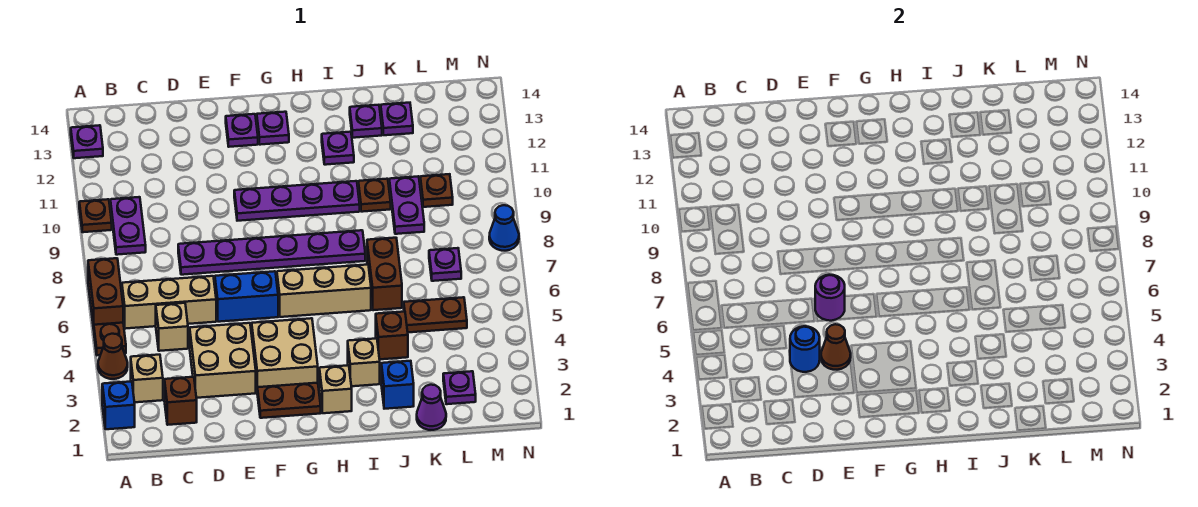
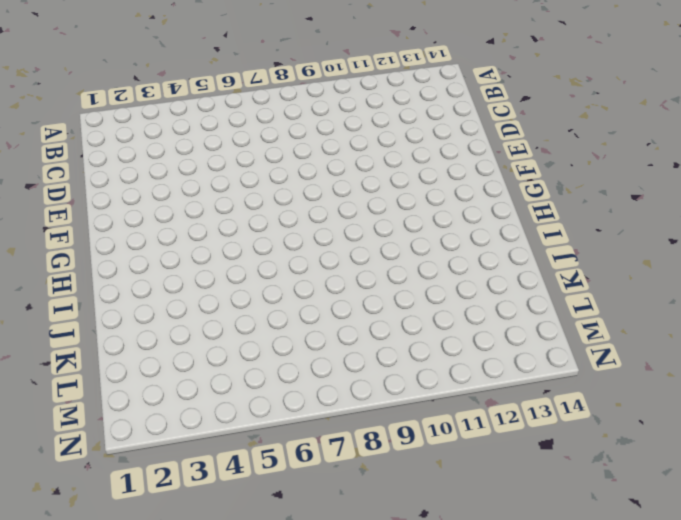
none -> blue 1x1 brick [102,381,135,429]
none -> brown 1x1 cone [98,334,128,379]
none -> brown 1x1 plate [94,323,126,355]
none -> brown 1x2 brick [88,258,123,329]

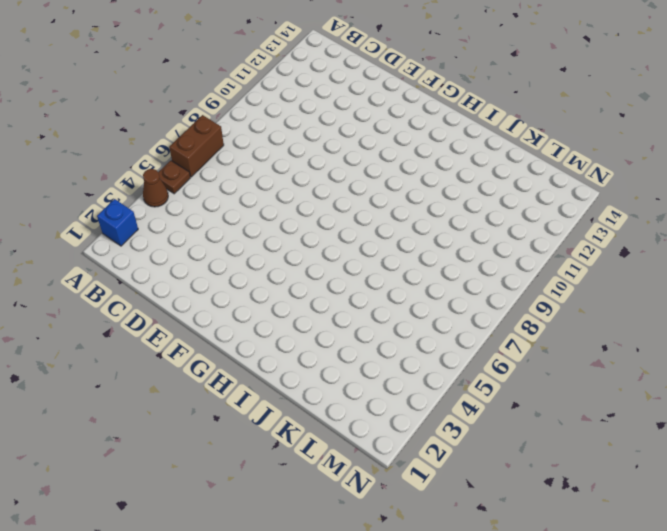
none -> brown 1x1 plate [79,199,112,232]
none -> purple 1x1 plate [71,125,103,158]
none -> tan 1x1 brick [131,355,163,402]
none -> tan 1x3 brick [122,276,216,329]

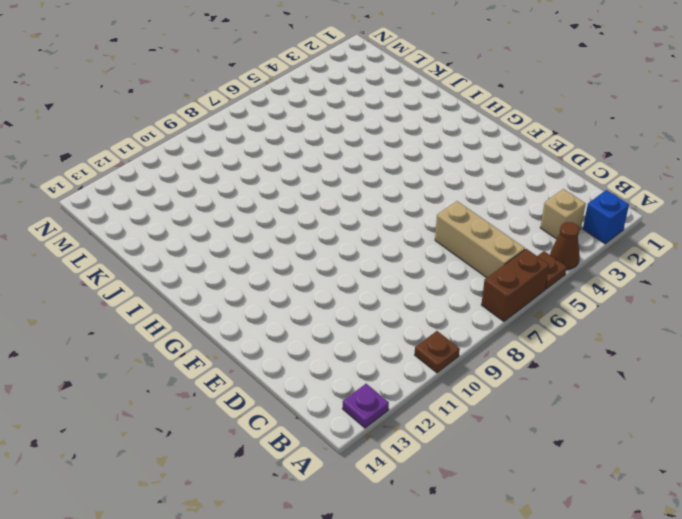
none -> purple 1x2 plate [110,197,146,255]
none -> brown 1x1 brick [164,377,197,425]
none -> tan 1x1 brick [156,303,188,351]
none -> tan 2x2 brick [190,323,256,398]

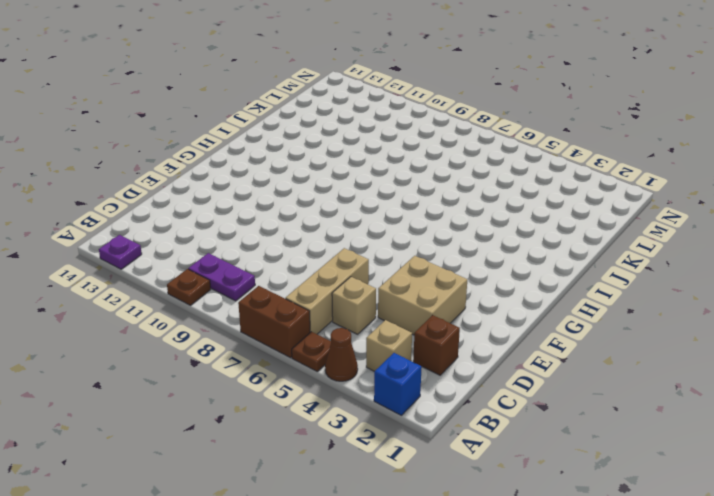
none -> purple 1x6 plate [178,230,365,275]
none -> blue 1x2 brick [215,271,278,322]
none -> brown 1x2 plate [257,383,321,418]
none -> tan 2x2 brick [252,318,318,387]

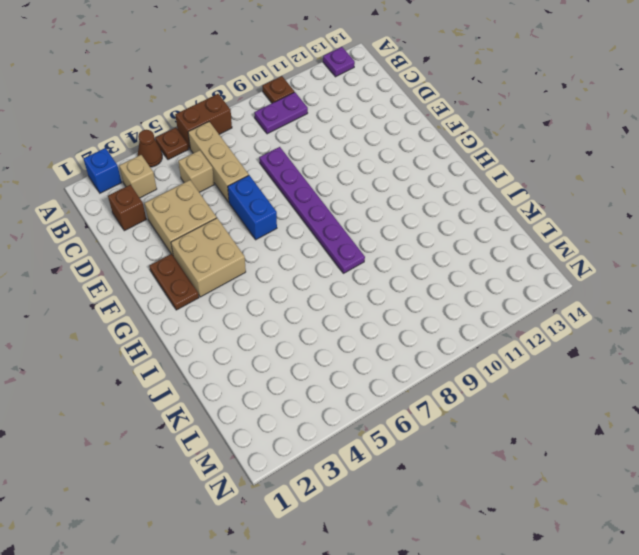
none -> purple 1x4 plate [234,181,360,221]
none -> purple 1x1 plate [226,114,258,147]
none -> tan 1x3 brick [277,265,371,317]
none -> purple 1x1 plate [257,112,289,145]

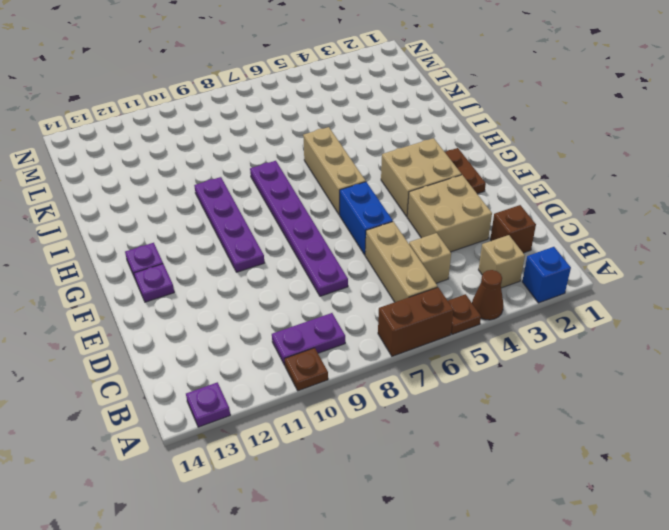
none -> tan 1x1 brick [319,365,352,413]
none -> tan 1x1 brick [348,338,380,386]
none -> purple 1x1 plate [322,132,354,165]
none -> blue 1x1 brick [381,361,414,409]

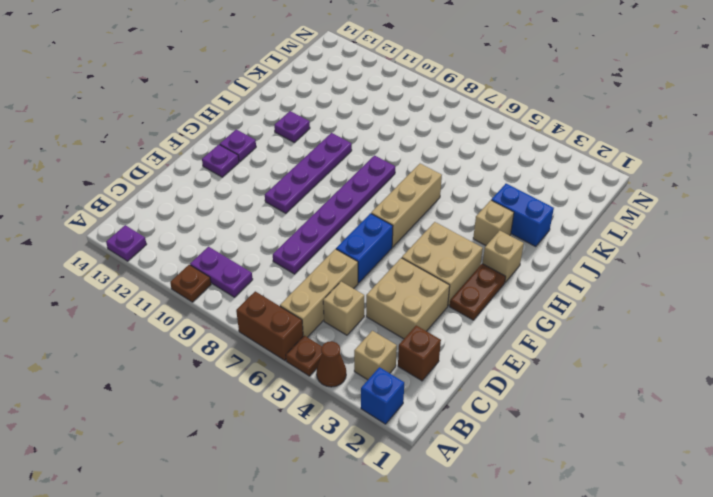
blue 1x2 brick [491,184,554,246] -> blue 1x1 brick [381,361,414,409]
none -> brown 1x1 brick [376,312,408,359]
none -> brown 1x2 brick [367,238,402,310]
none -> brown 1x1 plate [358,179,391,212]
none -> purple 1x1 plate [350,105,382,138]

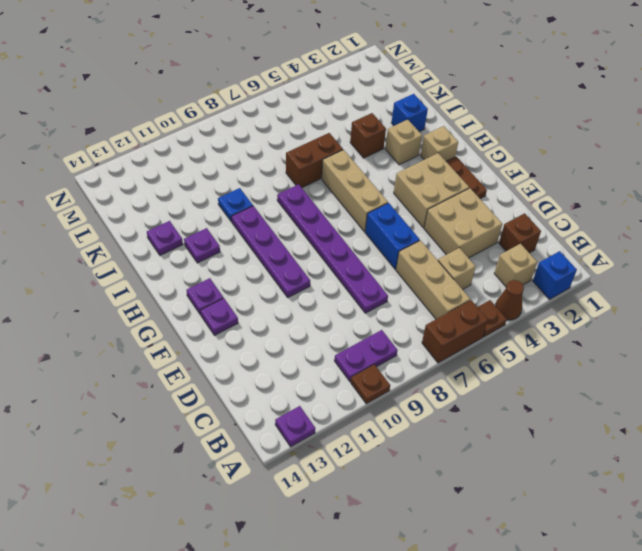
blue 1x1 plate [218,188,253,221] -> brown 1x1 plate [358,179,391,212]
none -> purple 1x1 cone [417,385,446,430]
none -> brown 1x2 plate [404,297,467,332]
none -> purple 1x2 plate [389,176,424,234]
none -> purple 1x1 plate [381,103,413,135]

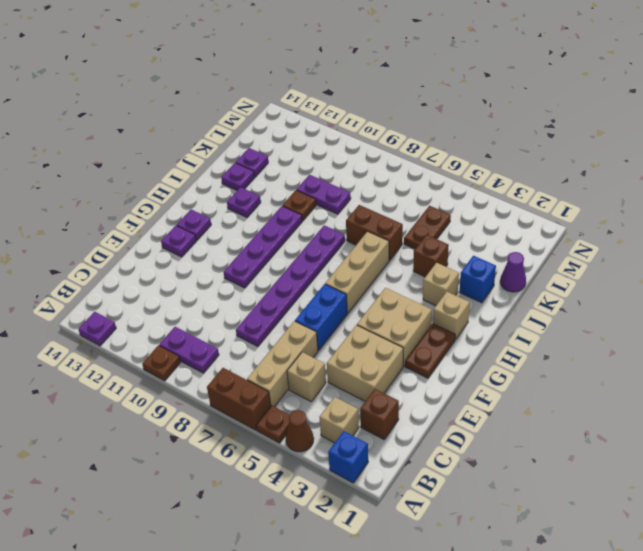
none -> purple 1x1 plate [443,371,476,404]
none -> purple 1x1 plate [429,248,461,281]
none -> brown 1x1 plate [420,174,453,207]
none -> blue 1x1 cone [489,205,519,251]

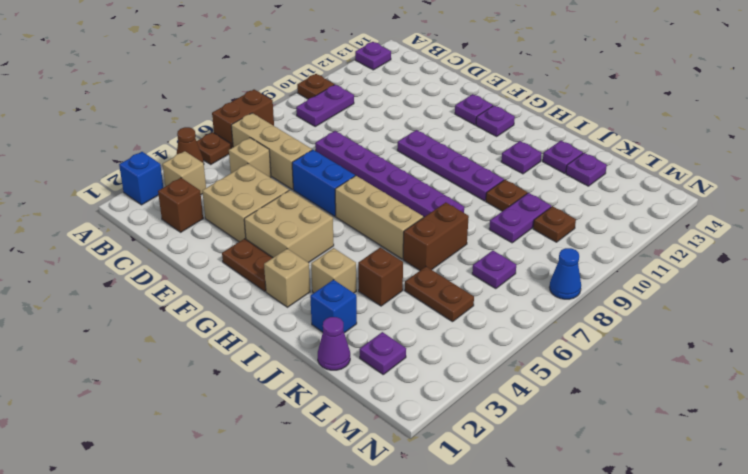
none -> blue 1x1 round brick [790,326,820,372]
none -> brown 1x1 cone [821,324,851,370]
none -> purple 1x1 round brick [815,275,845,321]

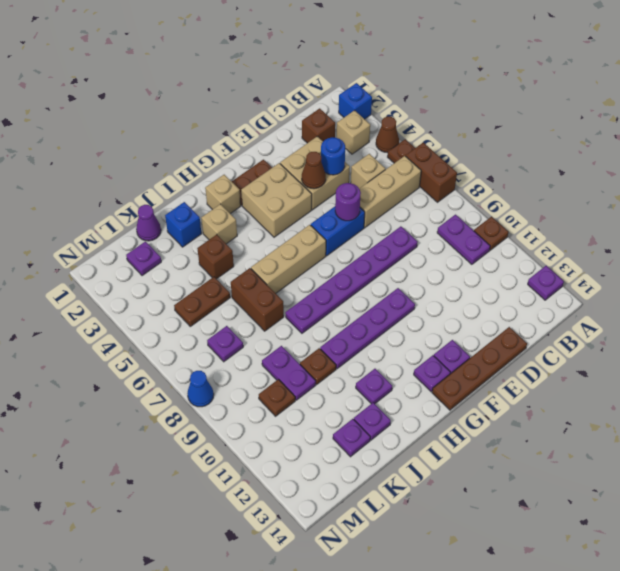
brown 1x4 plate [432,327,527,410] -> none

